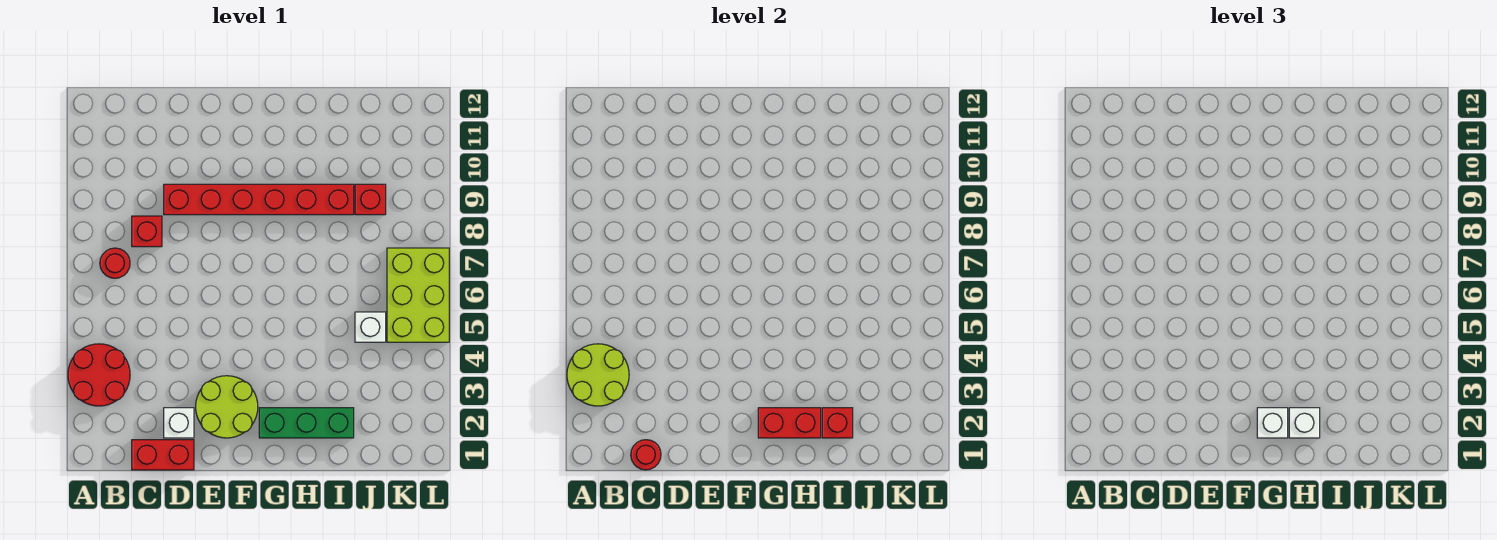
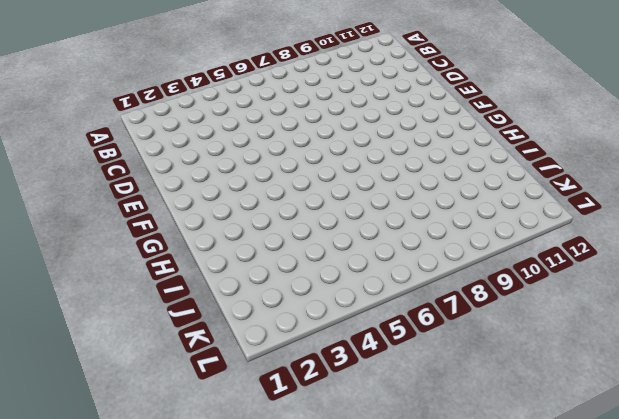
none -> red 2x2 round brick [68,344,130,406]
none -> red 1x1 round brick [100,248,130,278]
none -> red 1x2 brick [132,440,194,470]

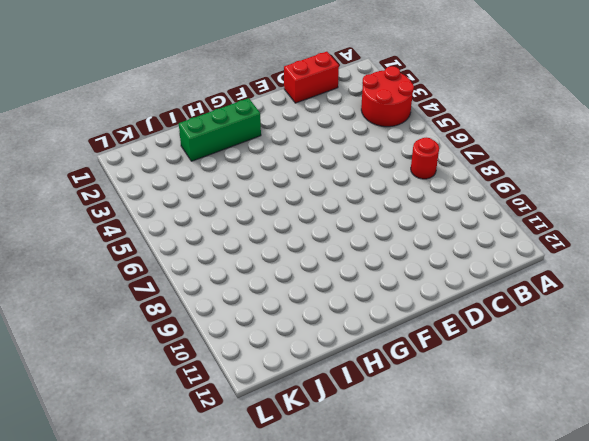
none -> red 1x1 brick [132,216,162,247]
none -> white 1x1 brick [164,408,194,438]
none -> red 1x6 brick [164,184,354,215]

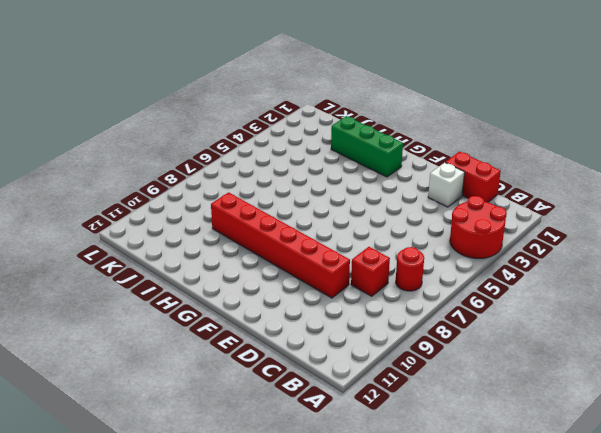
none -> lime 2x2 round brick [196,376,258,438]
none -> white 1x1 brick [355,312,386,342]
none -> red 1x1 brick [355,184,386,215]

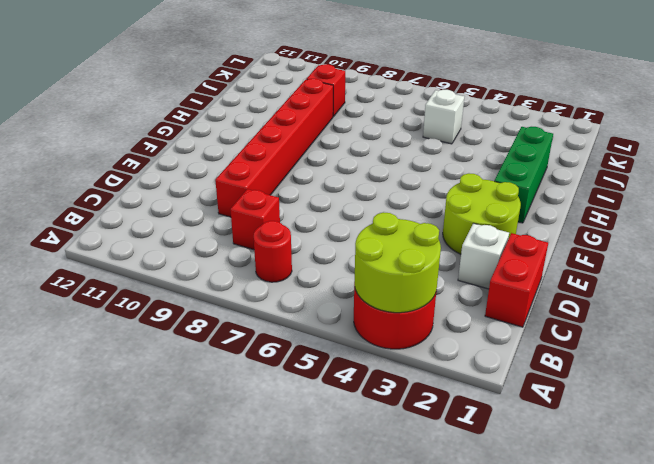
none -> lime 2x3 brick [387,248,449,342]
none -> red 1x1 round brick [631,440,661,470]
none -> red 1x2 brick [758,408,821,438]

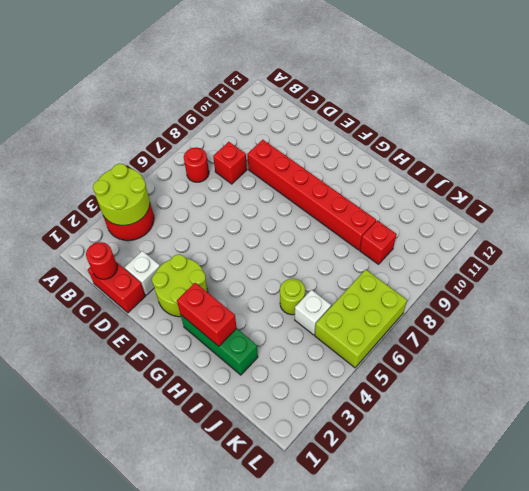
lime 1x1 round brick [280,279,305,315] -> none
none -> red 1x1 brick [822,408,853,438]
none -> white 1x1 brick [1257,408,1288,438]
none -> white 1x1 brick [1289,408,1320,438]

